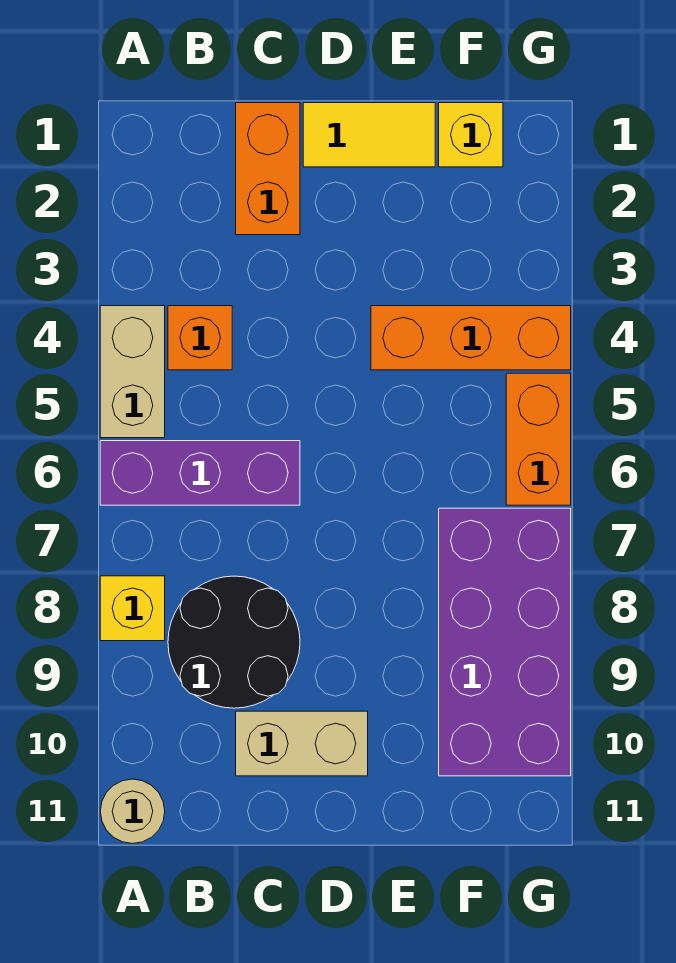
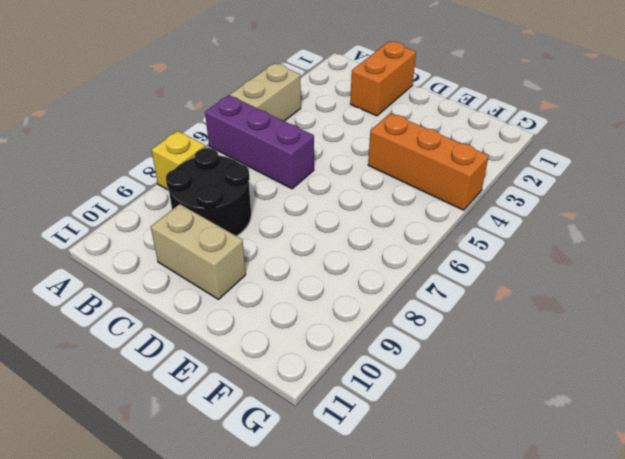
none -> tan 1x1 round brick [100,779,165,844]
none -> orange 1x1 brick [168,306,232,370]
none -> yellow 1x2 tile [303,103,435,167]

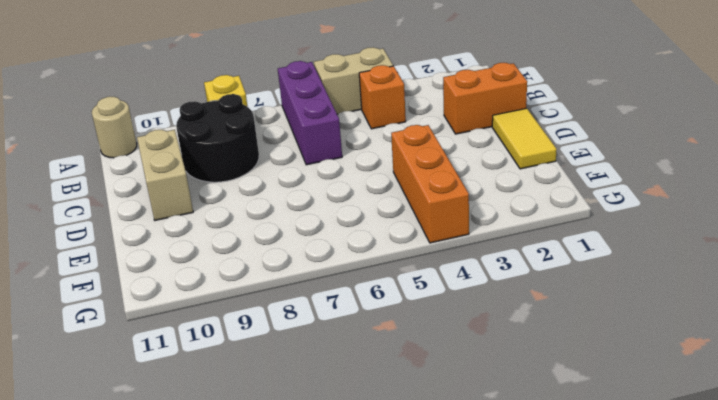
none -> yellow 1x1 brick [439,103,503,167]
none -> purple 2x4 brick [439,508,571,776]
none -> orange 1x2 brick [506,373,571,505]

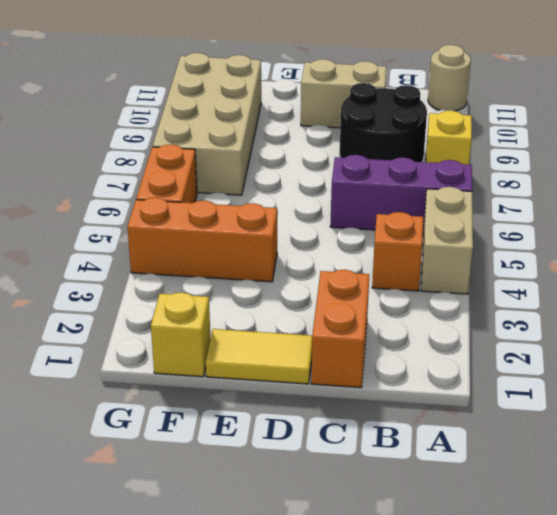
tan 2x4 brick [153,53,261,195] -> purple 2x4 brick [439,508,571,776]

